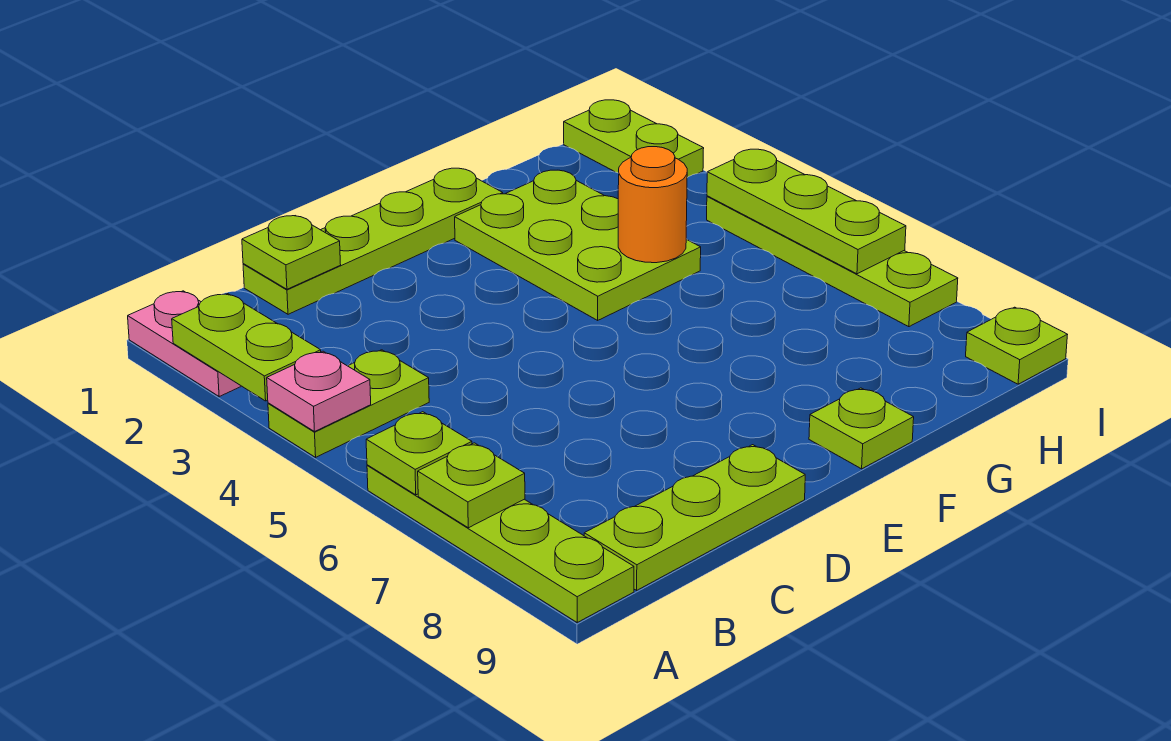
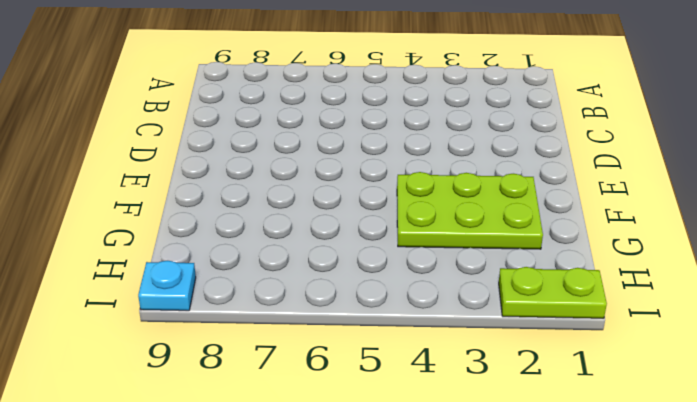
cyan 1x1 plate [138,261,196,311] -> lime 1x1 plate [966,307,1068,384]
none -> pink 1x2 plate [128,291,241,396]
none -> lime 1x2 plate [268,350,429,457]
none -> lime 1x4 plate [367,465,634,622]

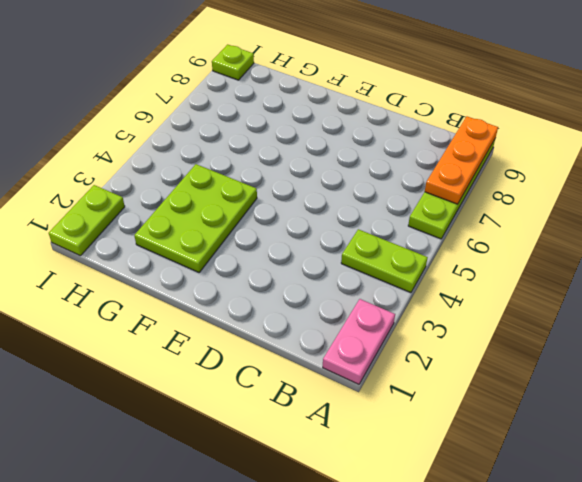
orange 1x3 plate [425,116,498,204] -> lime 1x1 plate [418,443,525,528]
none -> lime 1x3 plate [584,445,805,590]
none -> lime 1x4 plate [243,168,503,314]
none -> lime 1x1 plate [809,388,914,469]

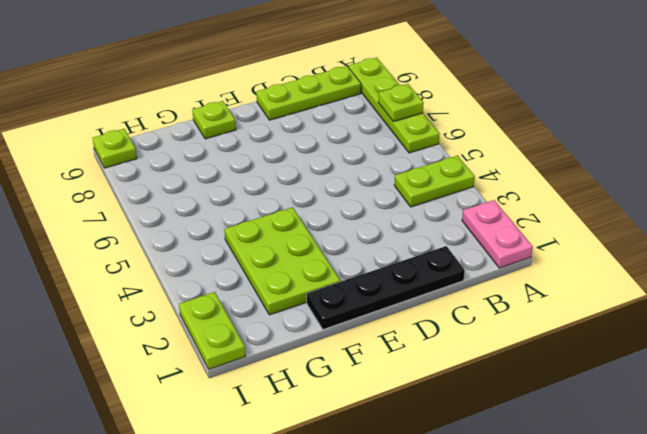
black 1x4 plate [307,246,465,329] -> lime 1x4 plate [243,168,503,314]
none -> lime 1x4 plate [707,196,958,327]
none -> lime 1x2 plate [172,294,321,401]
none -> pink 1x1 plate [267,351,371,432]

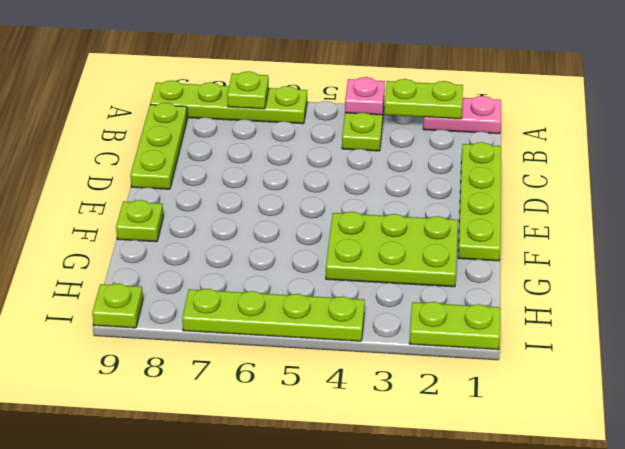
none -> lime 1x1 plate [366,412,472,495]
none -> lime 1x1 plate [242,216,341,289]
none -> orange 1x1 round brick [618,147,687,263]

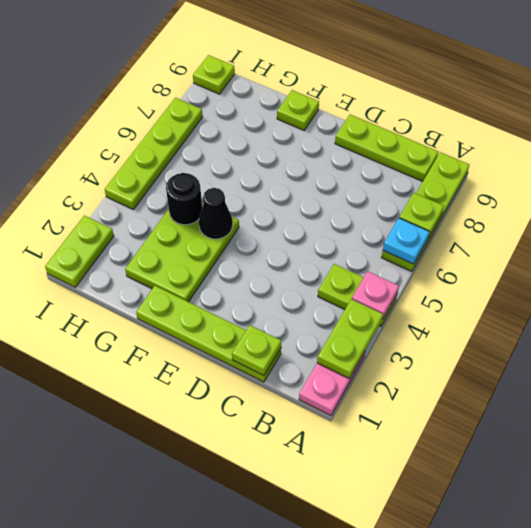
cyan 1x1 plate [383,218,429,264] -> lime 1x1 plate [366,412,472,495]
black 1x1 cone [199,188,233,239] -> none
black 1x1 round brick [166,173,202,225] -> orange 1x1 round brick [618,147,687,263]
none -> lime 1x3 plate [707,149,906,274]

